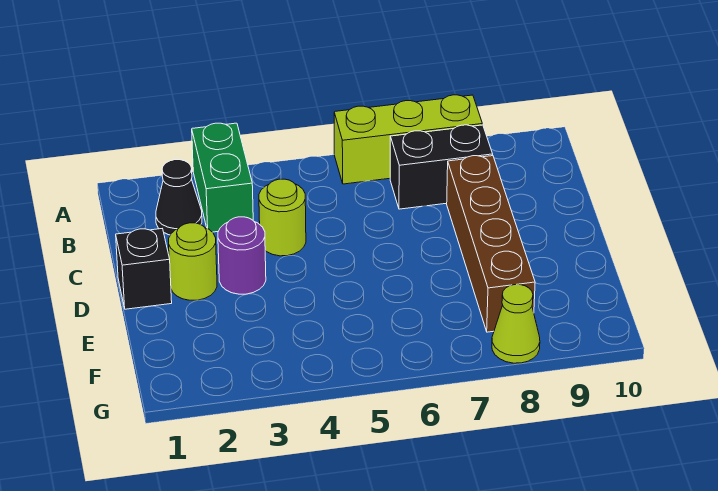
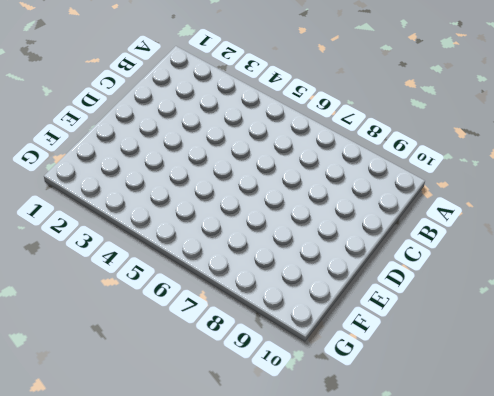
none -> green 1x2 brick [192,123,253,232]
none -> lime 1x3 brick [334,95,482,184]

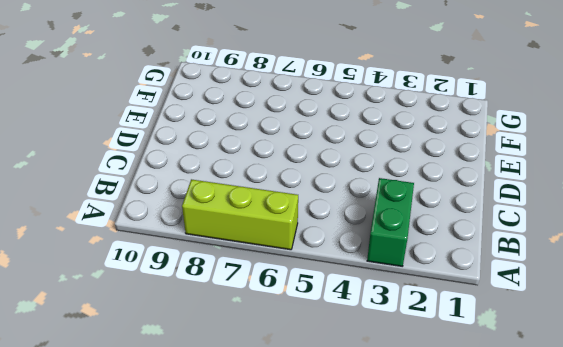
none -> black 1x1 cone [156,160,202,235]
none -> black 1x2 brick [390,125,493,209]

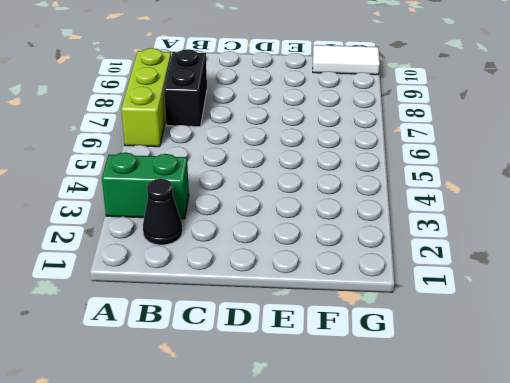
white 1x2 tile [313,45,380,75] -> none
none -> lime 1x1 round brick [259,179,306,256]
none -> brown 1x4 brick [447,156,535,332]

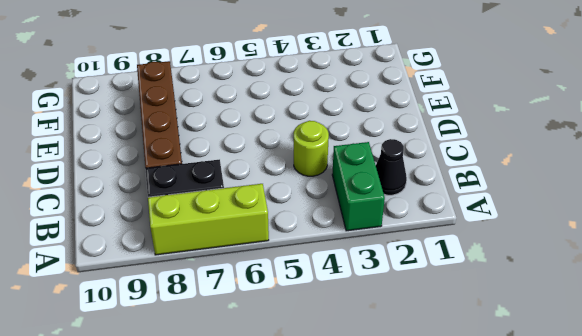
none -> black 1x1 brick [116,229,172,309]
none -> lime 1x1 round brick [169,223,217,300]

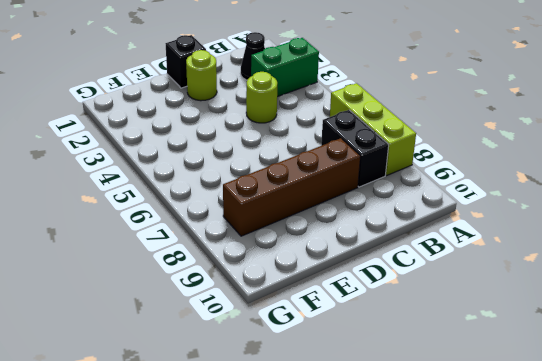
none -> purple 1x1 round brick [218,217,266,294]
none -> lime 1x1 cone [492,285,540,363]

